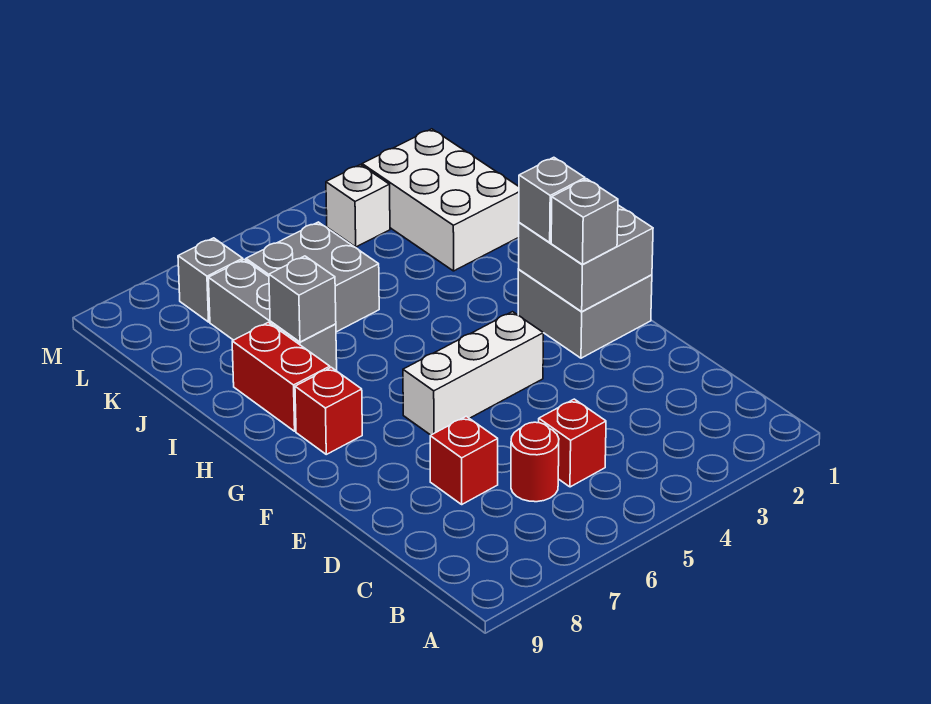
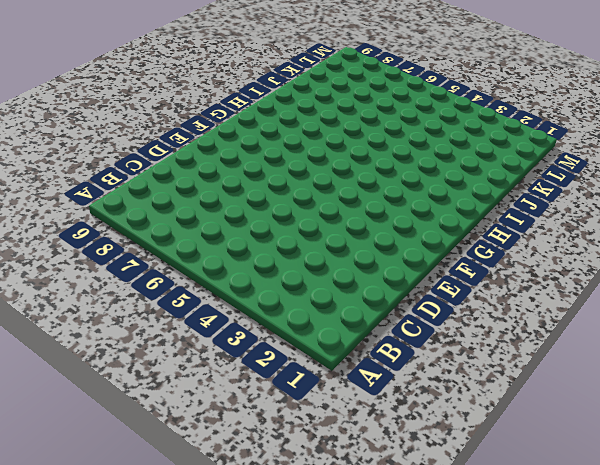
none -> red 1x1 brick [539,399,606,487]
none -> red 1x1 round brick [511,422,559,502]
none -> red 1x1 brick [430,416,498,504]

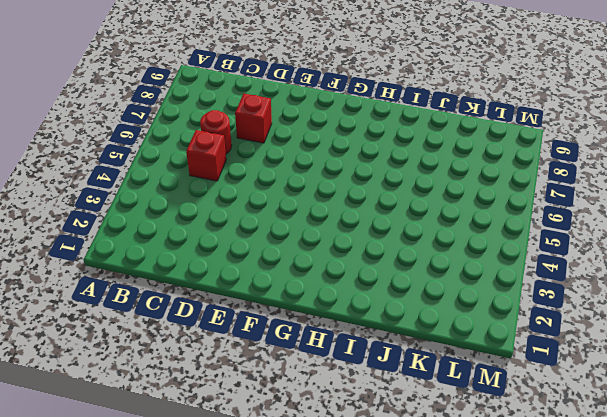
none -> grey 2x2 brick [518,270,652,358]
none -> white 1x3 brick [403,312,543,435]
none -> red 1x1 brick [295,367,362,454]

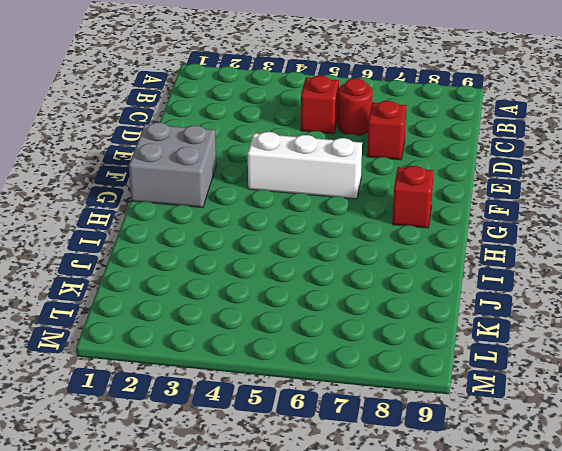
none -> red 1x2 brick [232,322,330,431]
none -> grey 1x3 brick [208,260,337,370]
none -> white 2x3 brick [362,129,519,271]

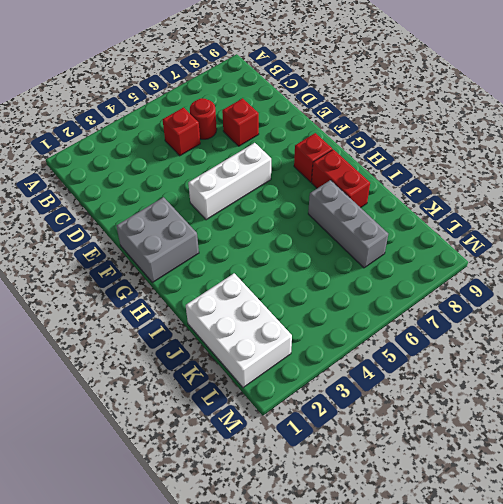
none -> grey 2x2 brick [246,222,379,332]
none -> white 1x1 brick [326,165,390,247]
none -> grey 1x1 brick [178,238,243,322]

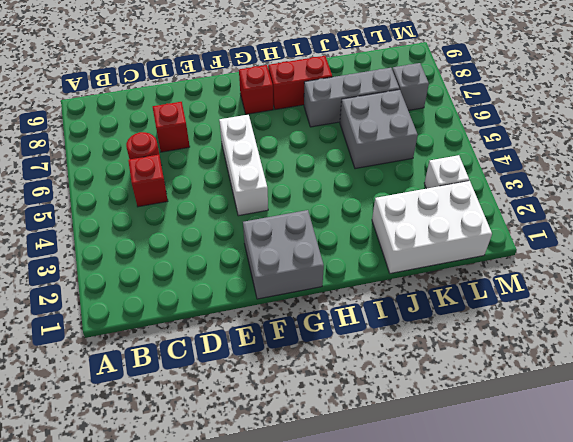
none -> grey 2x2 brick [518,205,653,311]
none -> grey 1x1 brick [269,256,336,342]
none -> grey 1x1 brick [551,179,618,265]

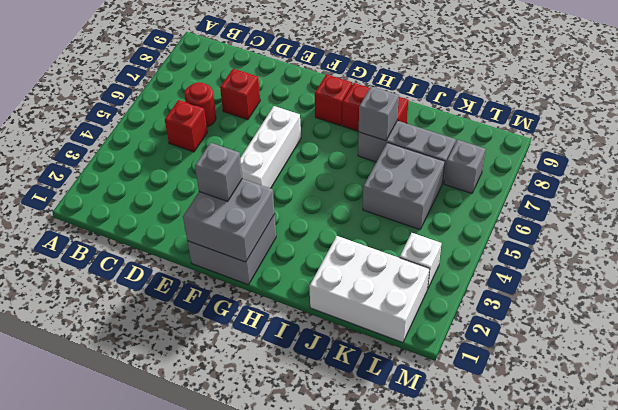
none -> grey 1x1 brick [519,157,585,242]

